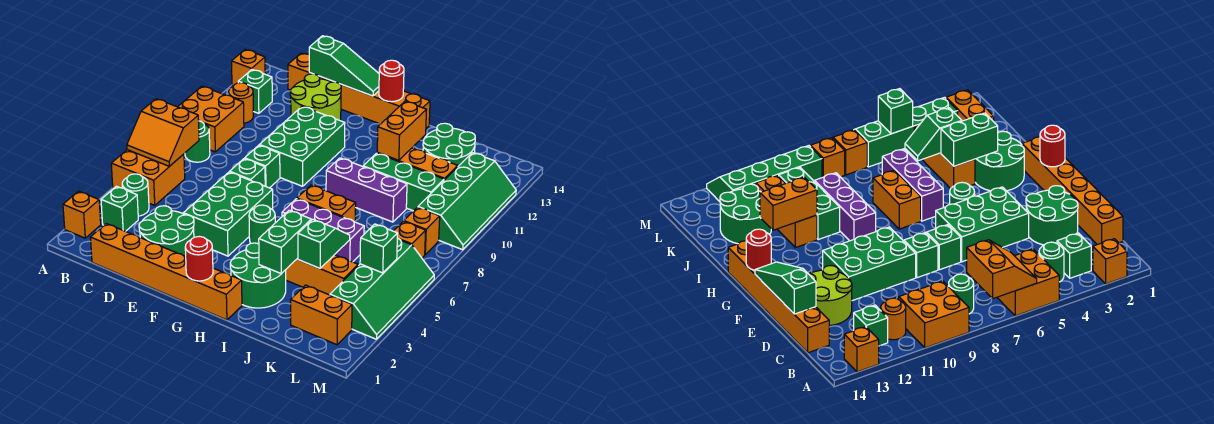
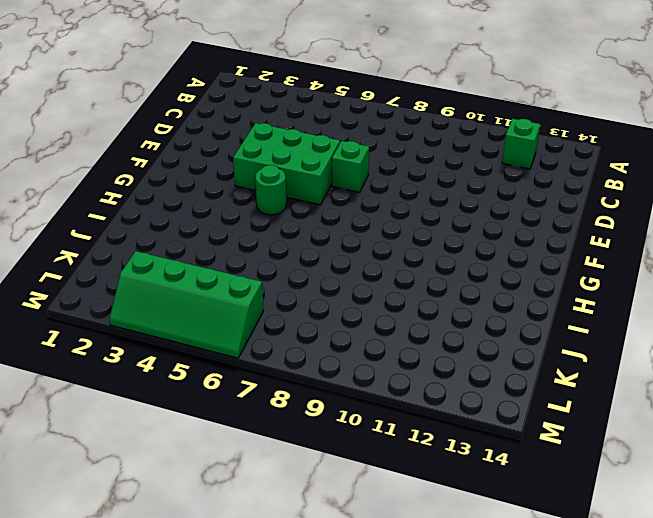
none -> orange 1x1 brick [63,191,101,238]
none -> orange 2x2 brick [111,150,185,205]
none -> orange 2x2 brick [178,86,244,152]
none -> orange 1x1 brick [232,50,265,86]

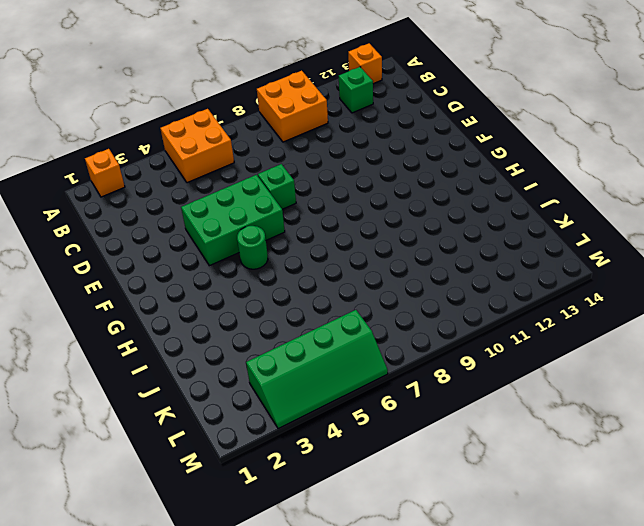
none -> green 1x1 brick [101,186,138,231]
none -> green 1x1 round brick [122,174,149,216]
none -> green 1x1 round brick [185,121,210,162]
none -> orange 1x1 round brick [229,83,253,123]

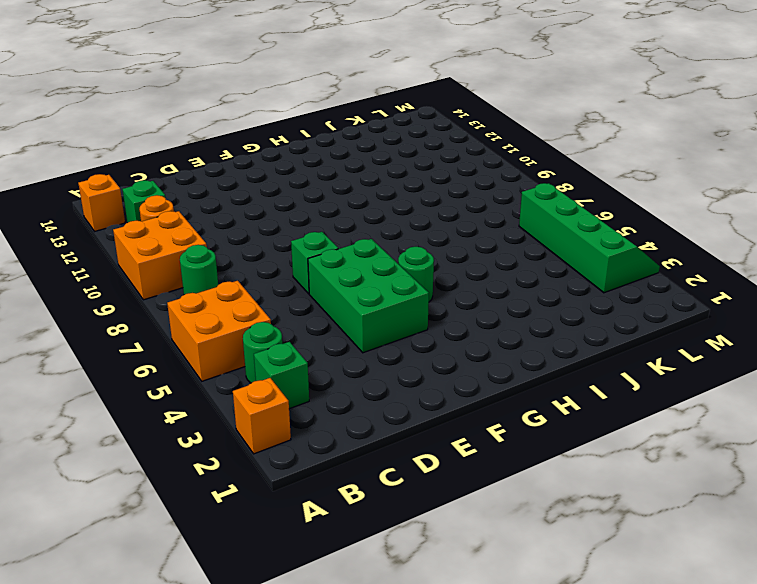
none -> orange 1x6 brick [90,224,242,320]
none -> orange 1x6 brick [288,53,430,128]
none -> green 2x2 round brick [139,206,194,257]
none -> lime 2x2 round brick [290,74,341,120]

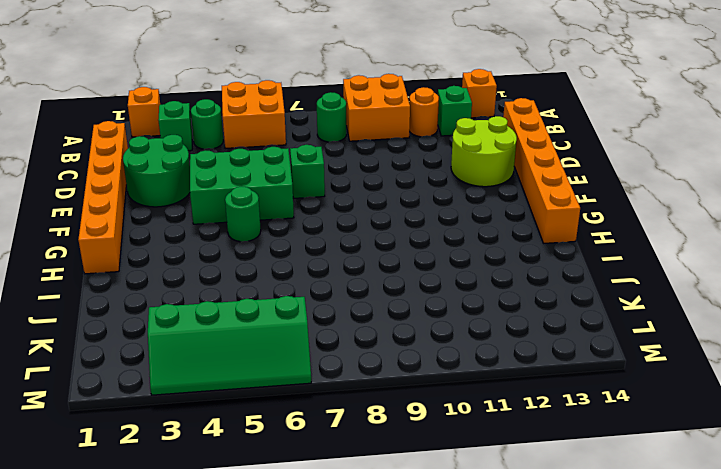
none -> green 1x1 brick [245,145,280,188]
none -> green 2x3 brick [260,106,345,186]
none -> green 2x2 round brick [230,243,286,308]
none -> purple 1x3 brick [282,199,364,262]

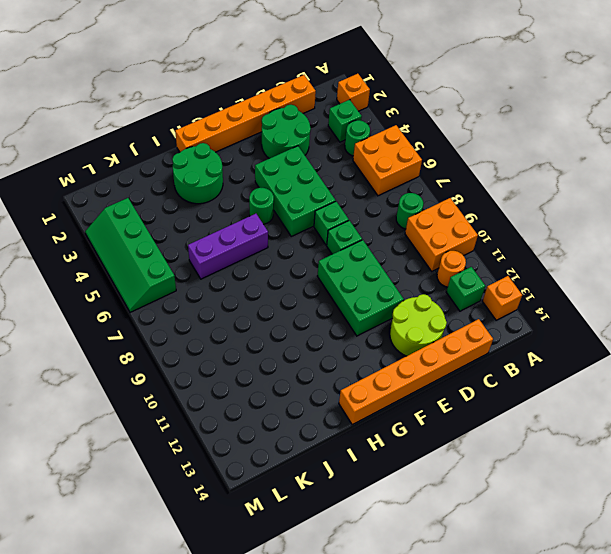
none -> orange 1x2 brick [297,185,356,222]
none -> purple 1x3 brick [326,158,407,222]
none -> orange 1x3 brick [286,255,358,295]
none -> green 1x3 brick [363,153,444,211]

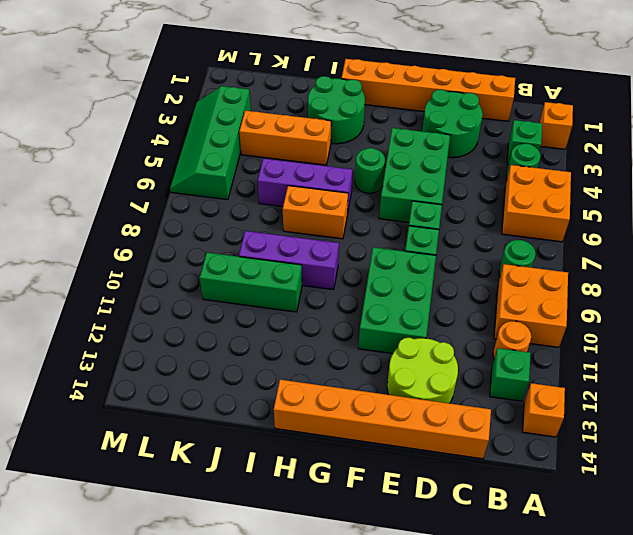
none -> orange 1x3 brick [378,148,458,180]
none -> green 2x2 round brick [423,123,475,166]
none -> orange 1x2 brick [291,285,352,345]
none -> orange 1x1 brick [394,221,426,258]

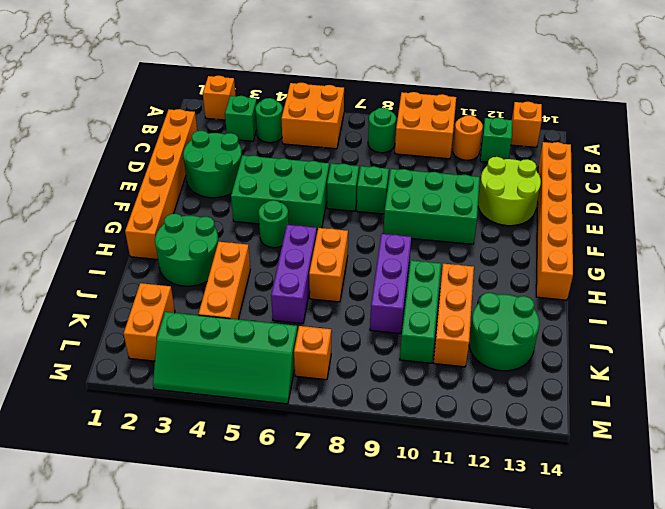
none -> orange 1x1 brick [404,207,440,254]
none -> green 2x4 slope [418,153,516,250]
none -> orange 2x2 slope [127,99,199,166]
none -> green 1x3 slope [309,36,379,96]

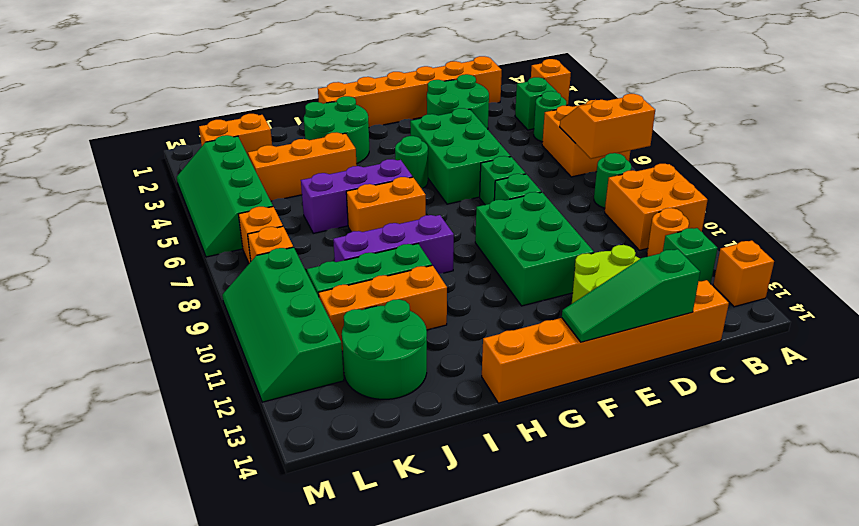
none -> red 1x1 round brick [185,236,213,281]
none -> red 1x1 round brick [379,60,404,102]
none -> green 1x2 brick [259,210,311,274]
none -> orange 1x2 brick [377,101,426,160]

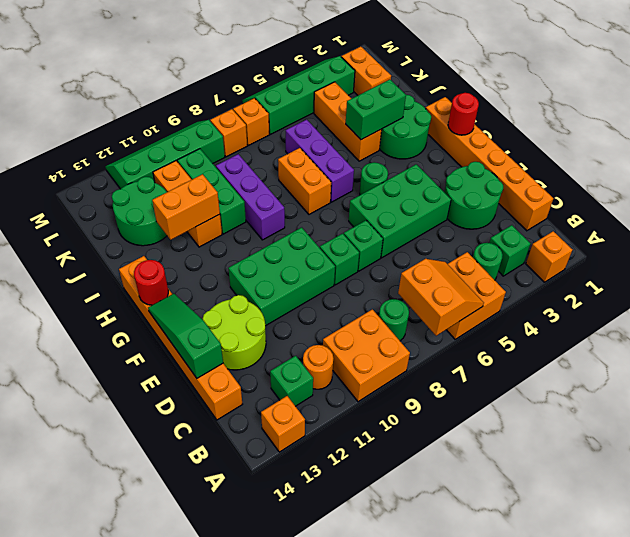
none -> green 1x2 slope [298,219,350,268]
none -> green 1x1 brick [360,224,398,273]

